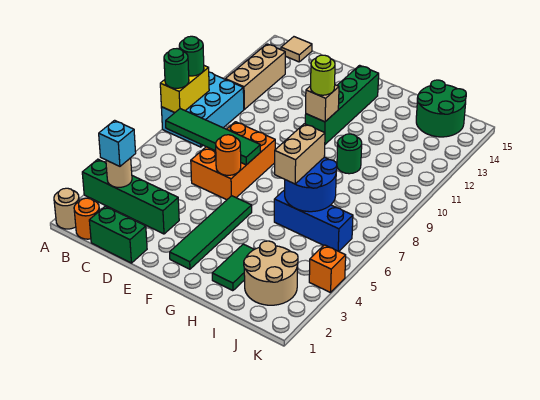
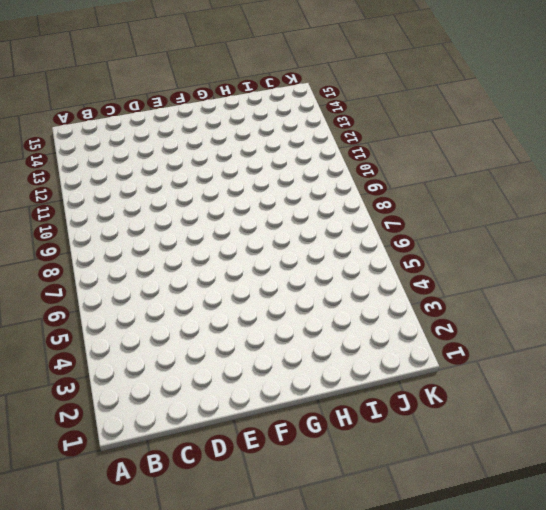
none -> tan 1x1 round brick [54,188,79,229]
none -> green 1x4 brick [82,159,179,234]
none -> cyan 2x3 brick [161,72,244,147]

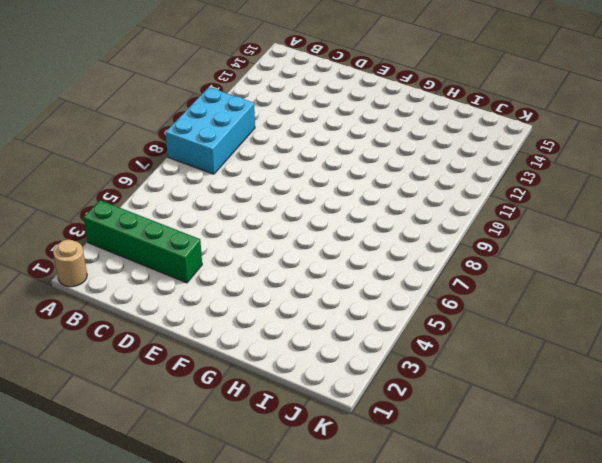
none -> orange 1x1 round brick [74,198,99,239]
none -> tan 1x3 brick [225,44,286,109]
none -> tan 1x1 tile [281,37,312,62]

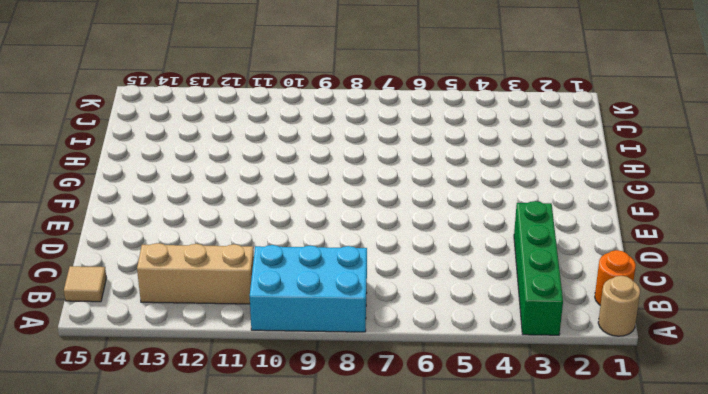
none -> green 1x2 brick [89,206,147,263]
none -> orange 2x3 brick [191,122,275,200]
none -> green 1x4 tile [170,196,252,269]

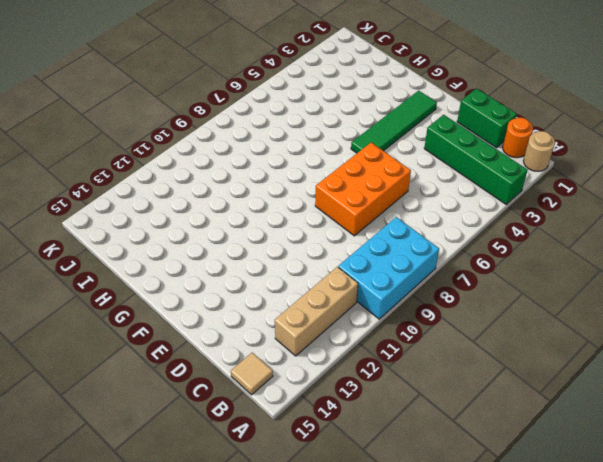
none -> green 1x4 brick [305,65,379,144]
none -> green 1x2 tile [212,244,254,291]
none -> blue 1x3 brick [274,190,353,251]

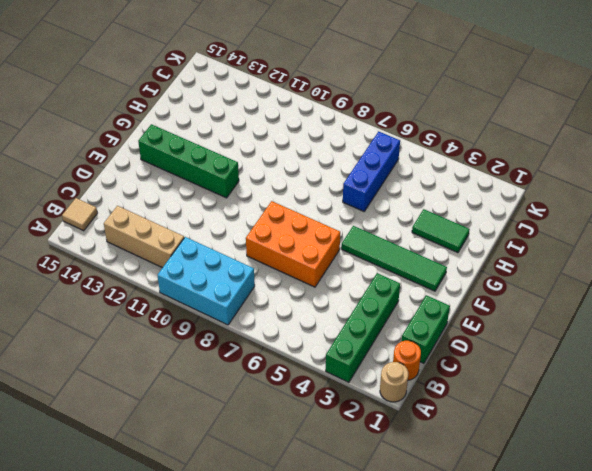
none -> green 1x1 round brick [337,134,362,174]
none -> tan 2x2 round brick [244,241,298,305]
none -> green 2x2 round brick [416,80,466,137]

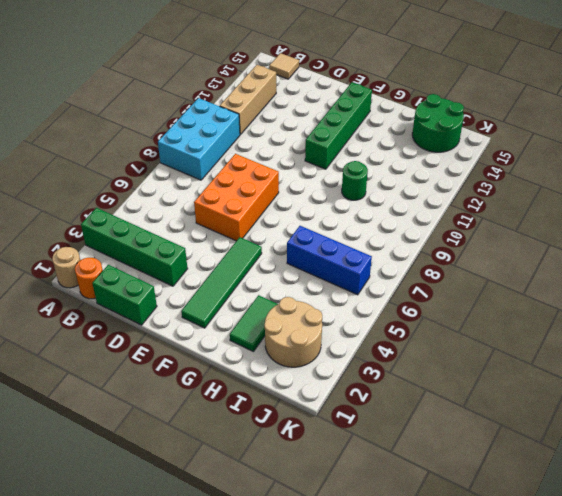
none -> orange 1x1 brick [309,245,346,293]
none -> yellow 1x2 brick [160,66,209,113]
none -> tan 1x1 round brick [106,158,132,187]

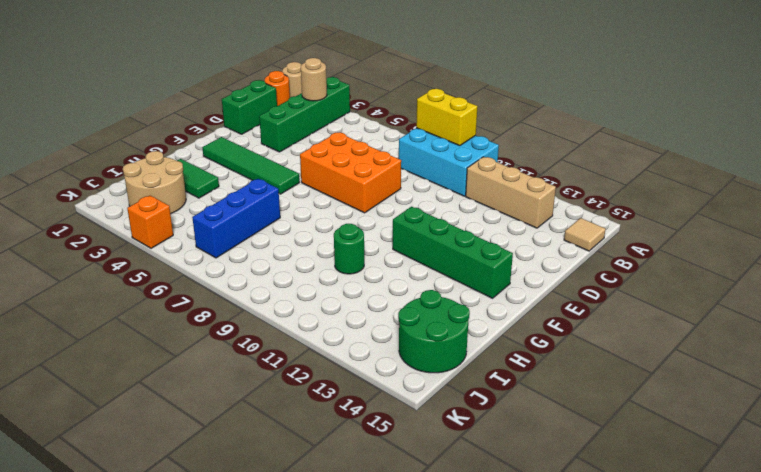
none -> green 1x4 tile [166,109,261,165]
none -> orange 1x1 round brick [216,135,241,175]
none -> tan 1x1 brick [306,85,339,122]

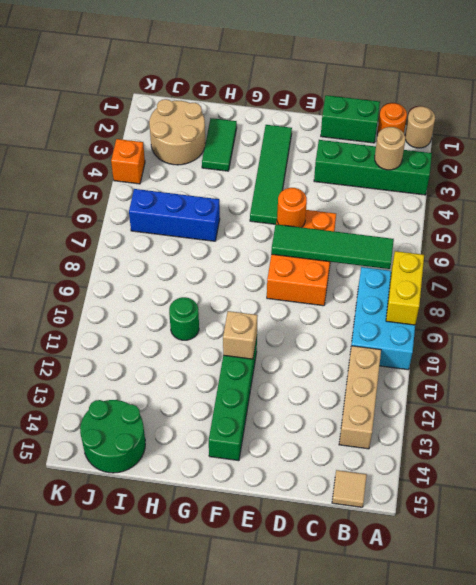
none -> blue 2x2 round brick [285,157,337,212]
none -> green 1x1 round brick [164,49,189,88]
none -> green 1x1 round brick [179,36,204,76]

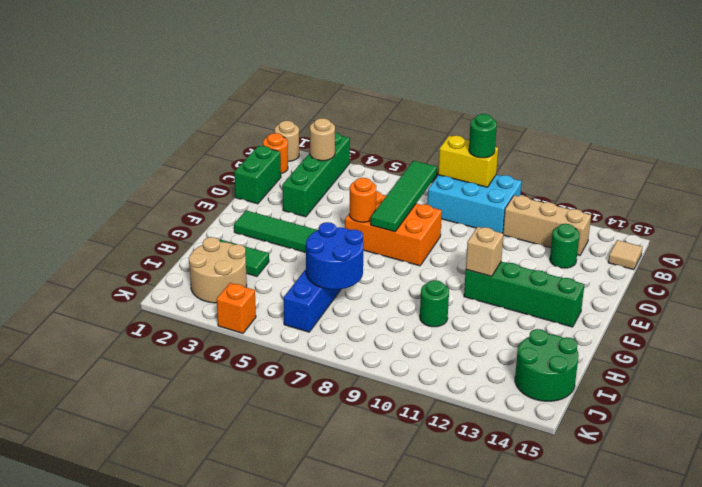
green 1x1 round brick [550,224,579,268] -> green 1x1 round brick moved to [164,49,189,88]
none -> cyan 1x1 brick [99,120,136,166]
none -> lime 1x1 round brick [311,55,335,95]
none -> tan 1x2 brick [275,124,325,184]

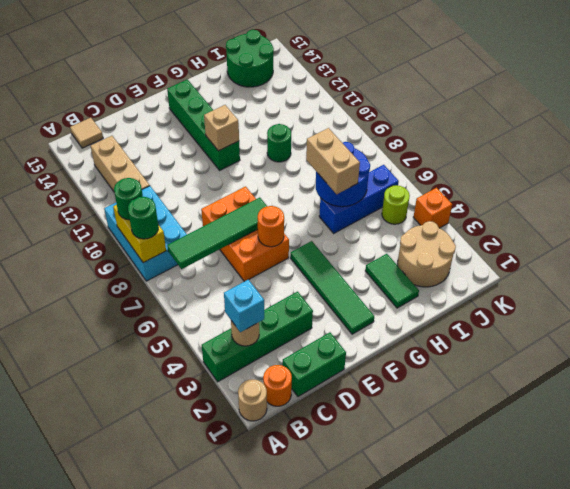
lime 1x1 round brick [382,185,410,224] -> lime 1x1 round brick moved to [311,55,335,95]

